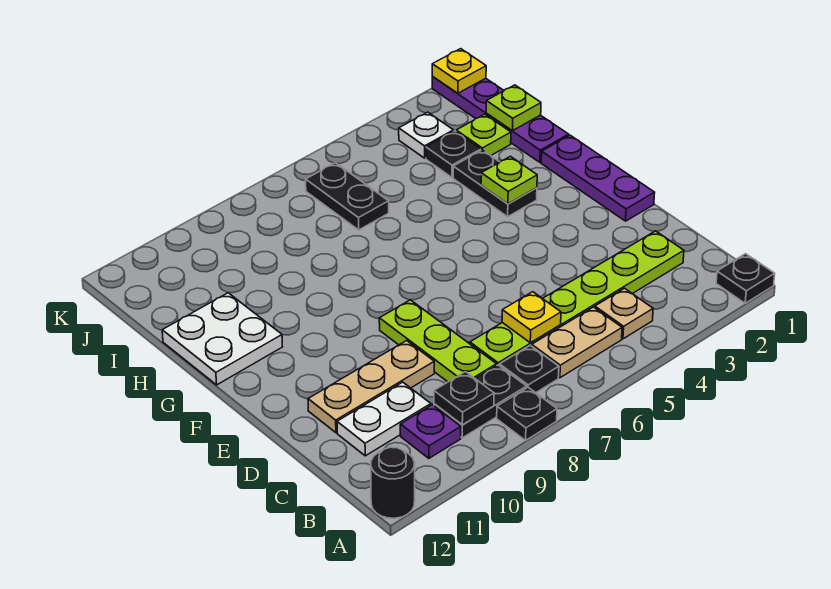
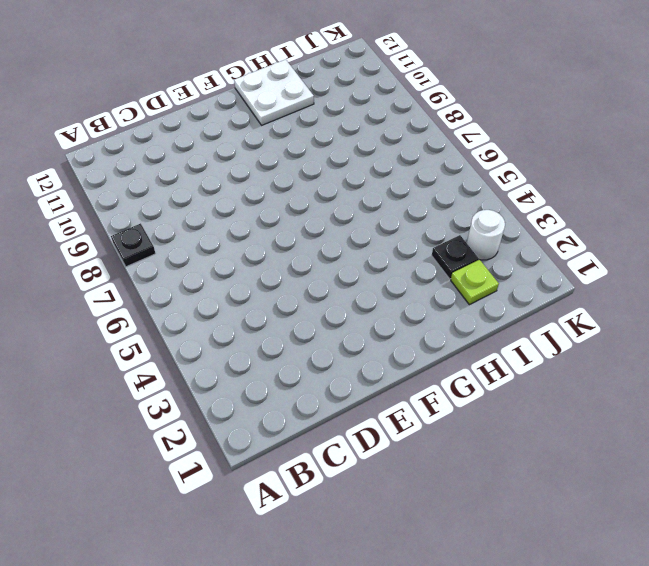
white 1x1 round brick [467,210,505,260] -> white 1x1 plate [399,112,453,158]
none -> black 1x1 plate [716,254,775,303]
none -> black 1x1 round brick [371,447,415,518]
none -> tan 1x1 plate [595,288,653,339]

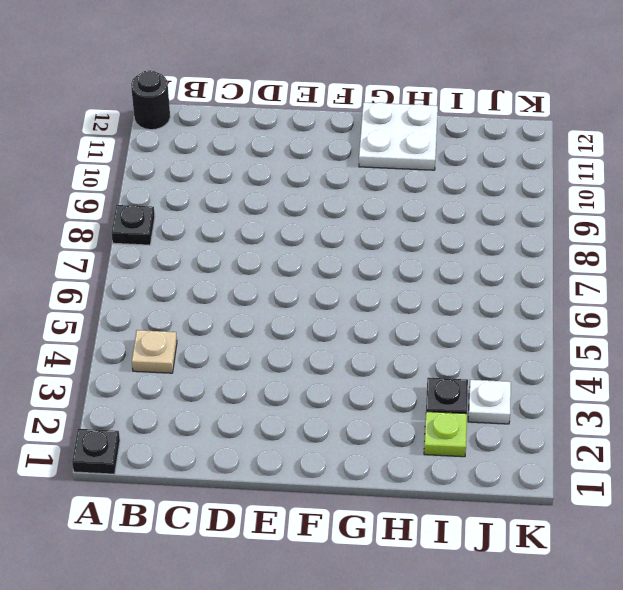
none -> tan 1x2 plate [532,307,622,378]
none -> black 1x1 plate [500,345,559,393]
none -> black 1x2 plate [434,365,527,438]

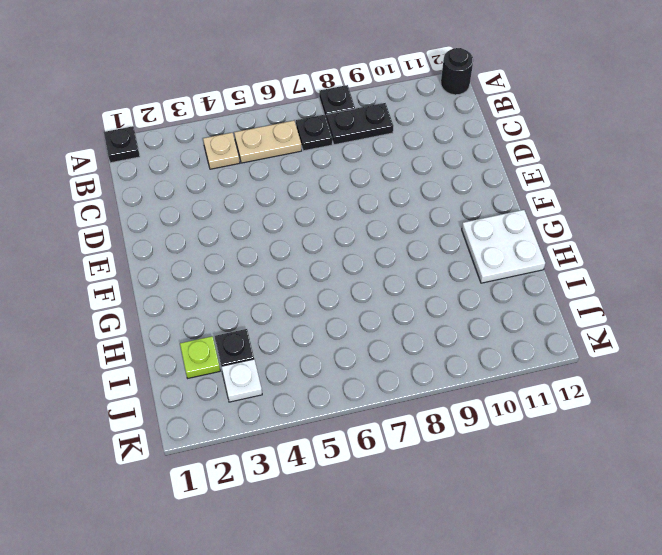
none -> purple 1x1 plate [400,405,461,458]
none -> lime 1x6 plate [470,231,684,366]
none -> lime 1x3 plate [379,300,497,382]

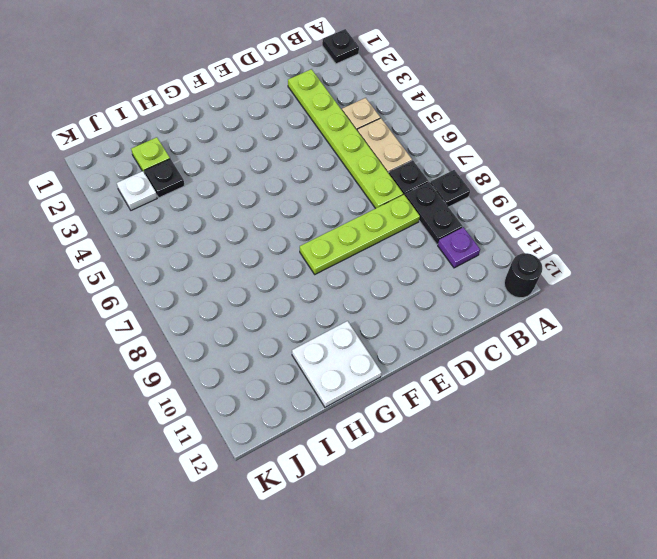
lime 1x4 plate [300,195,420,274] -> lime 1x3 plate [379,300,497,382]
none -> white 1x2 plate [337,382,431,456]
none -> tan 1x3 plate [308,341,434,433]
none -> purple 1x3 plate [541,135,655,221]

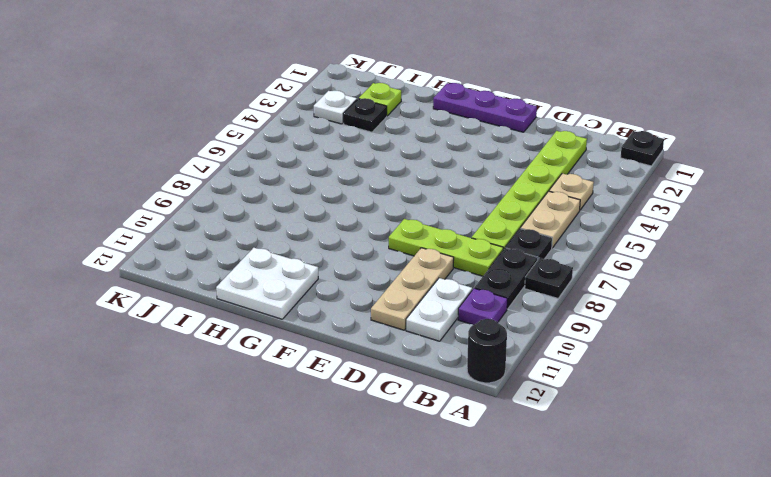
none -> black 1x2 plate [453,150,537,217]
none -> purple 1x4 plate [432,76,569,162]
none -> black 1x2 plate [306,163,389,230]

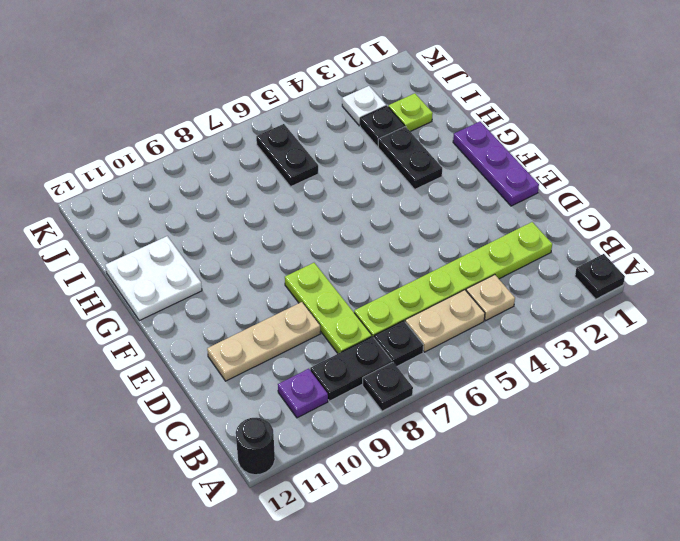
none -> white 1x2 plate [337,382,431,456]
none -> purple 1x4 plate [432,76,569,162]
none -> black 1x1 plate [434,372,494,425]

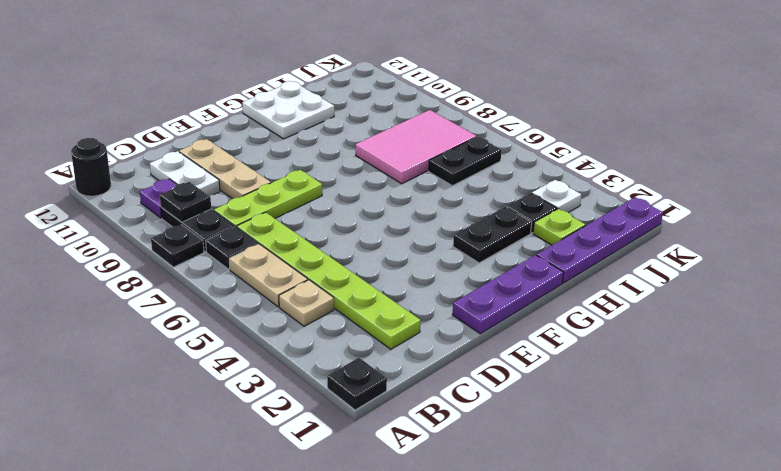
pink 2x3 tile [356,110,477,184] -> none
none -> yellow 1x1 plate [502,292,561,343]
none -> lime 1x1 plate [481,156,537,204]
none -> lime 1x1 plate [486,85,541,131]

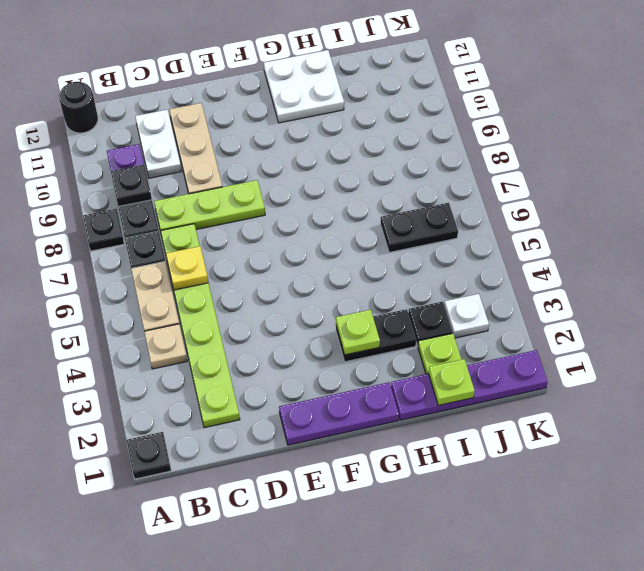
none -> yellow 1x1 plate [432,49,486,93]

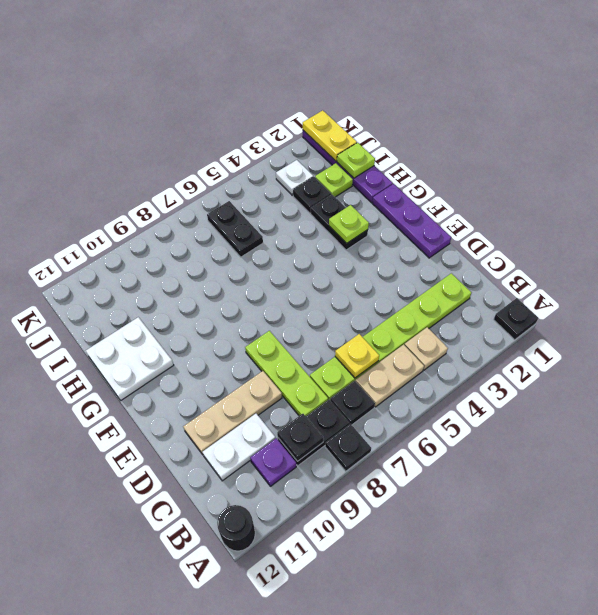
yellow 1x2 plate [303,110,357,161] -> yellow 1x1 plate [432,49,486,93]

